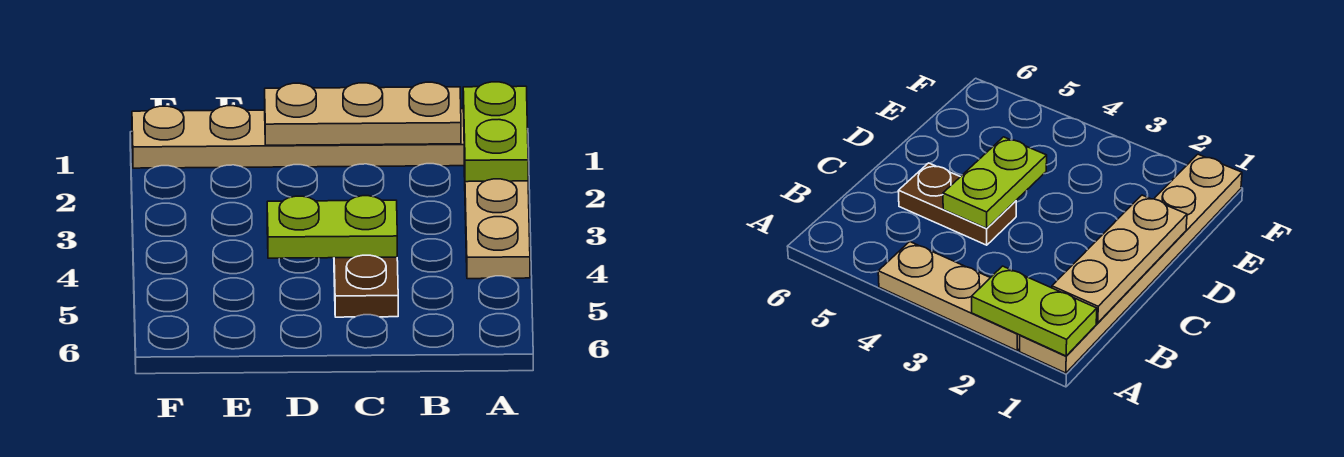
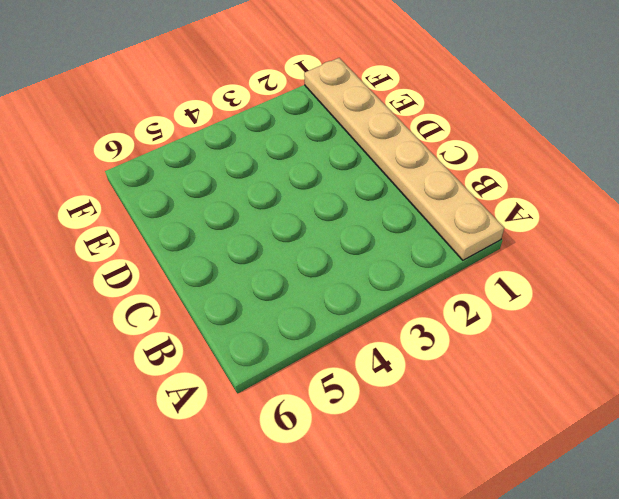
none -> tan 1x3 plate [464,156,530,279]
none -> brown 1x2 plate [334,255,398,317]

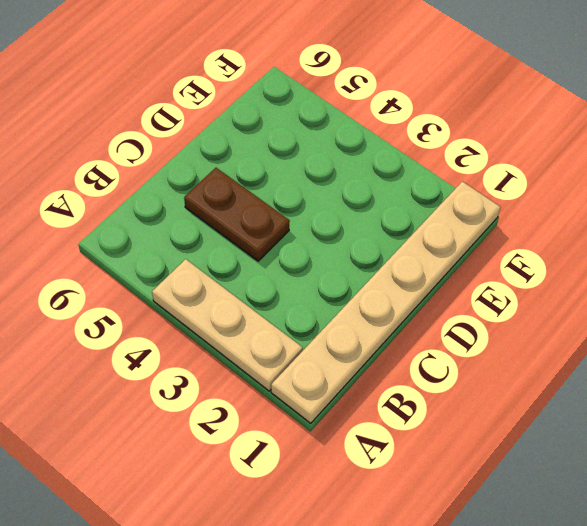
none -> lime 1x2 plate [463,82,528,182]
none -> tan 1x3 plate [265,82,461,145]

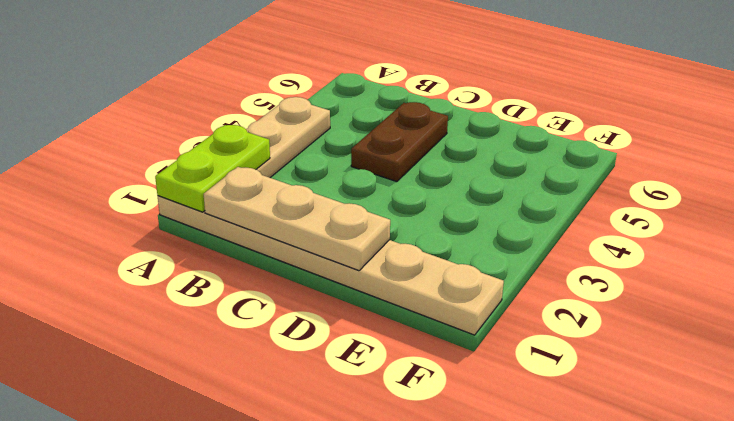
none -> lime 1x2 plate [267,196,397,258]

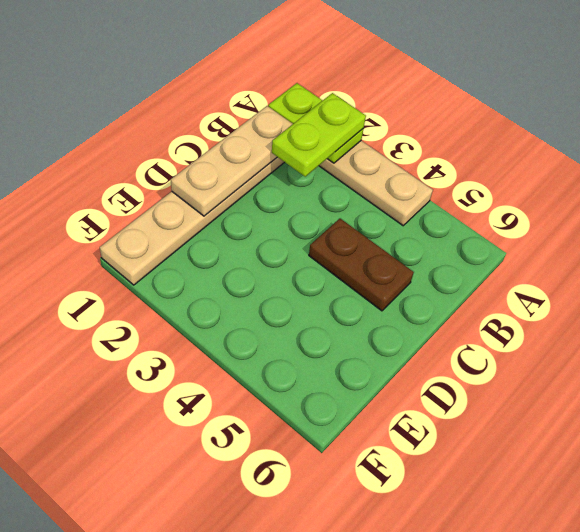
lime 1x2 plate [272,93,366,177] -> lime 1x2 plate moved to [267,196,397,258]

